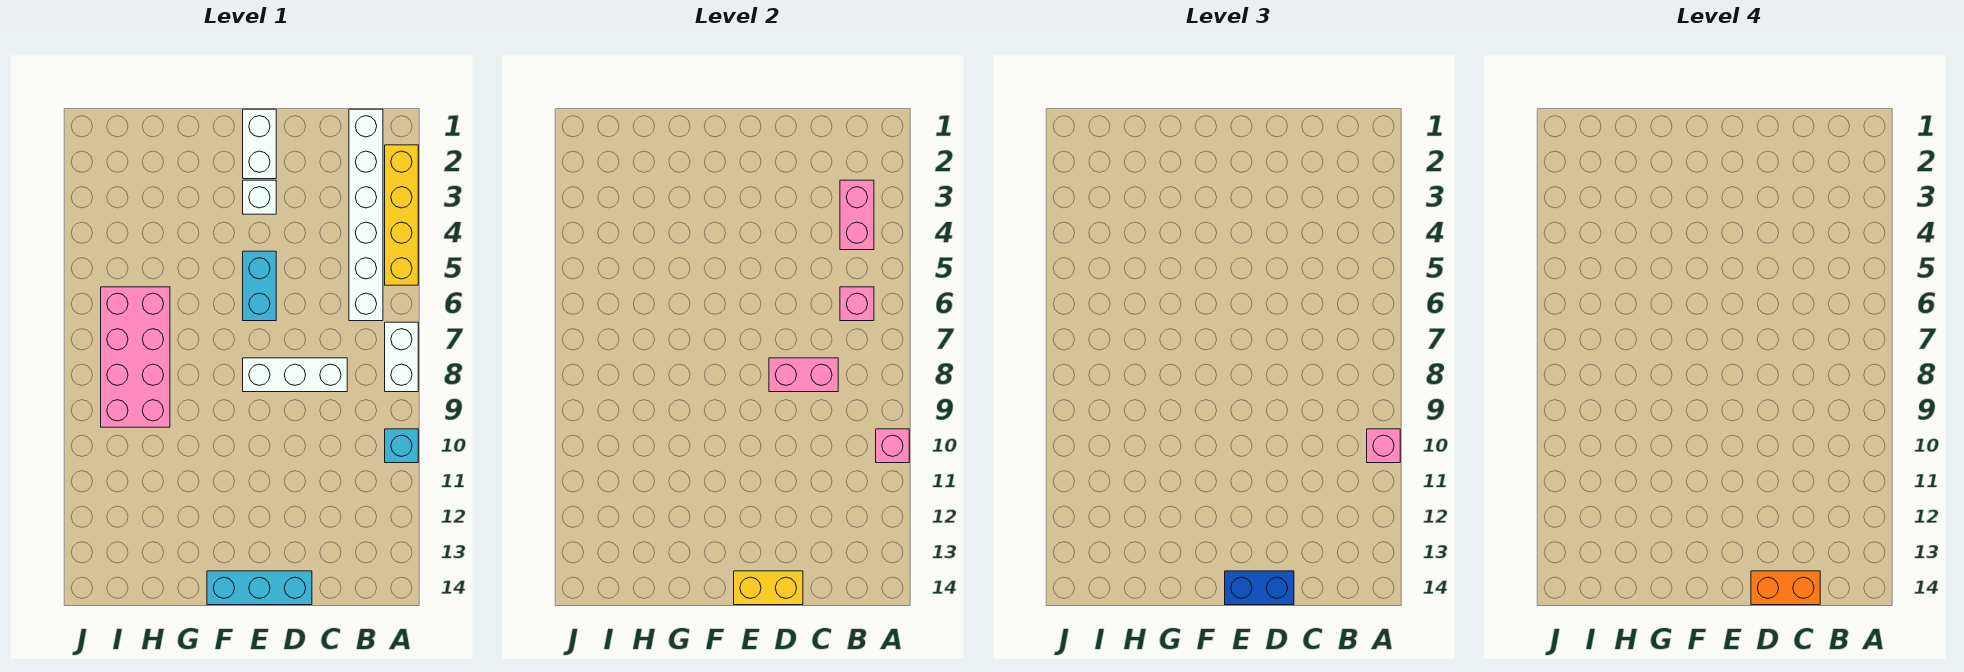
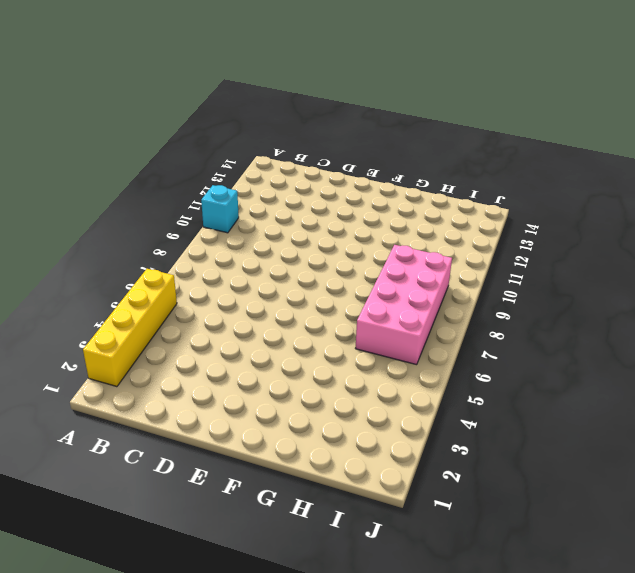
none -> white 1x2 brick [385,322,418,392]
none -> white 1x6 brick [349,109,383,321]
none -> white 1x3 brick [243,358,347,392]

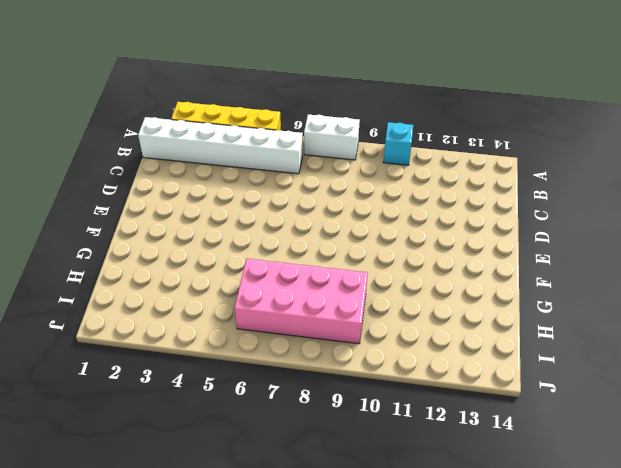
none -> white 1x3 brick [243,358,347,392]
none -> cyan 1x3 brick [207,571,312,605]
none -> white 1x2 brick [243,109,276,179]

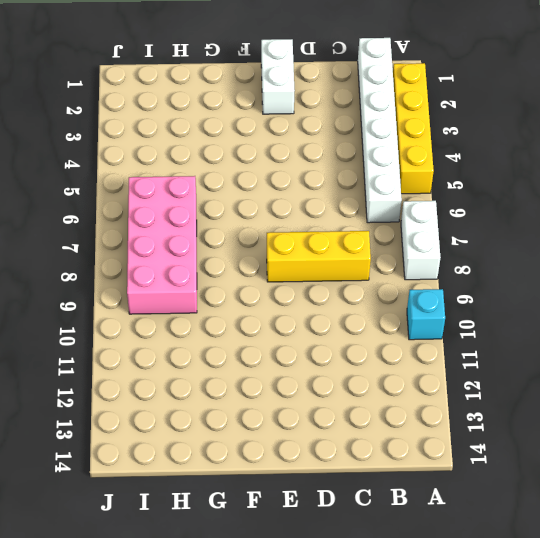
yellow 1x3 brick [267,231,371,282] -> white 1x3 brick [243,358,347,392]
none -> cyan 1x3 brick [207,571,312,605]
none -> white 1x1 brick [243,180,276,214]
none -> cyan 1x2 brick [243,251,276,321]

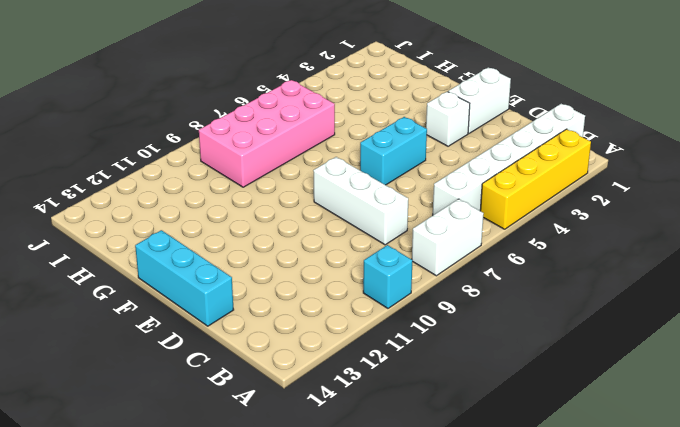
none -> pink 1x1 brick [876,429,909,463]
none -> pink 1x2 brick [840,180,874,250]
none -> pink 1x1 brick [840,287,874,321]

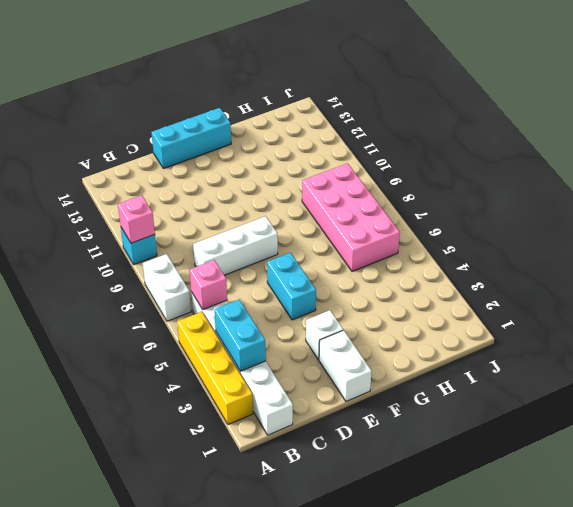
cyan 1x2 brick [214,299,266,371] -> pink 1x2 brick [840,180,874,250]
none -> pink 1x2 brick [769,358,838,392]
none -> yellow 1x2 brick [734,571,803,605]
none -> pink 1x1 brick [1367,429,1400,463]

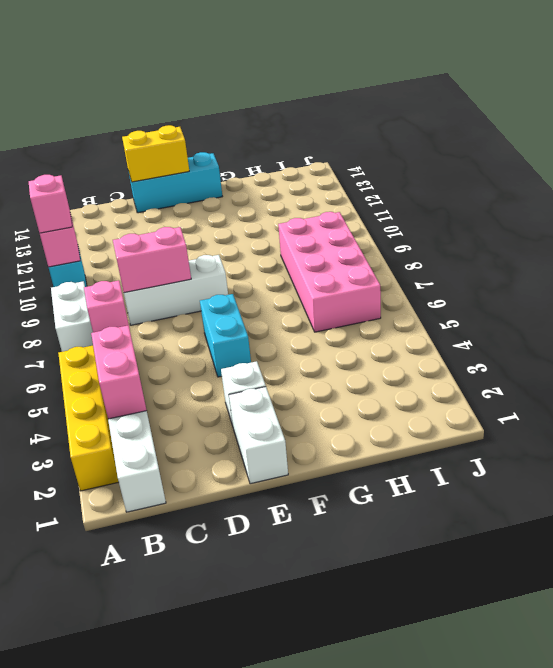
none -> blue 1x2 brick [1225,571,1294,605]
none -> orange 1x2 brick [1751,571,1820,605]

